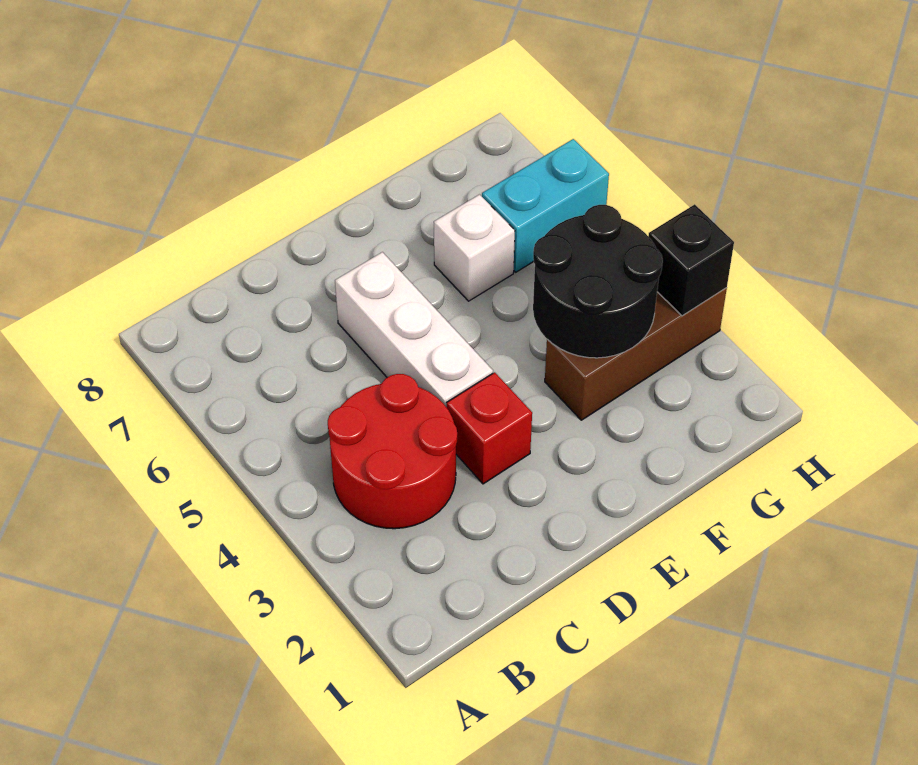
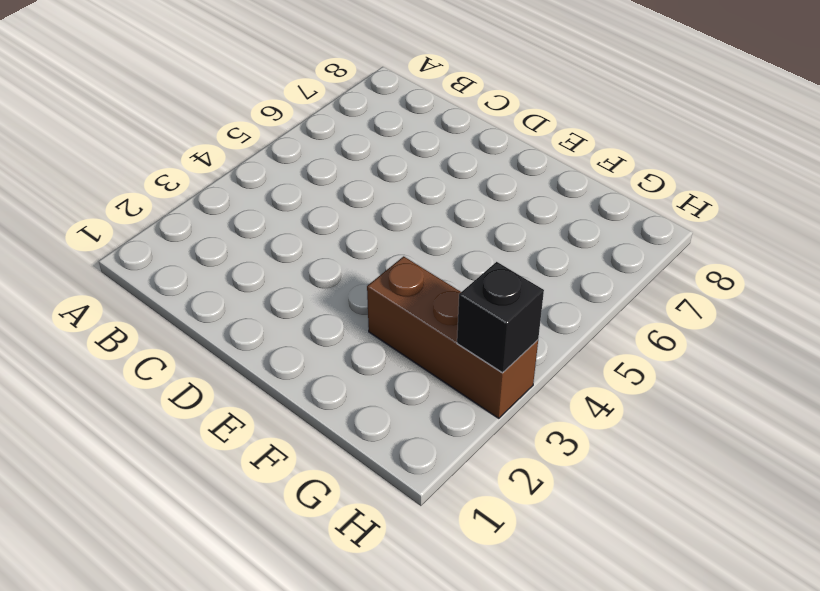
none -> red 2x2 round brick [328,374,457,529]
none -> red 1x1 brick [447,372,532,484]

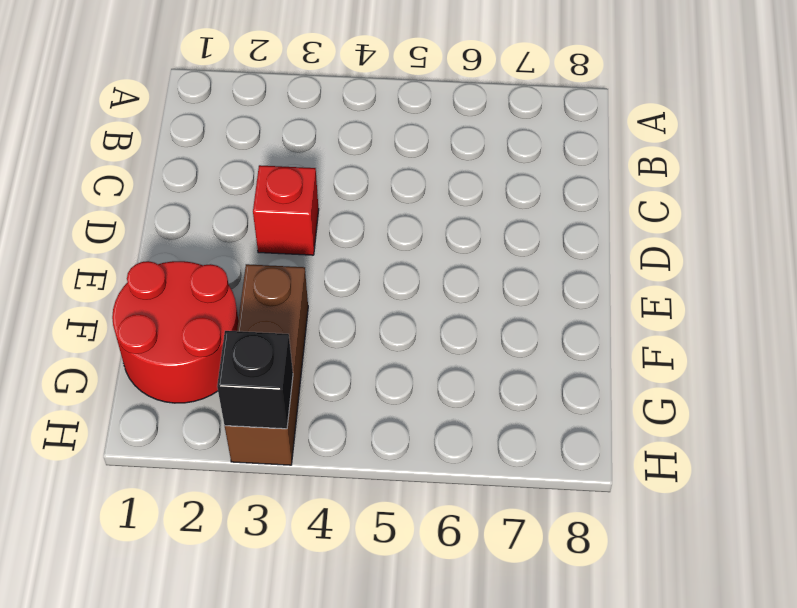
red 2x2 round brick [112,261,238,403] -> red 2x2 round brick moved to [328,374,457,529]
none -> white 1x3 brick [335,252,493,407]
none -> white 1x1 brick [434,195,515,301]

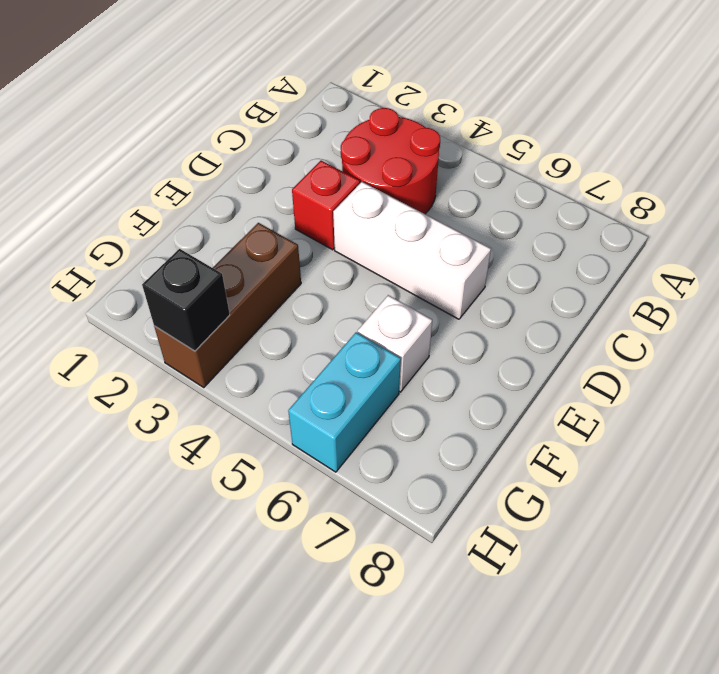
none -> black 2x2 round brick [533,205,663,358]

